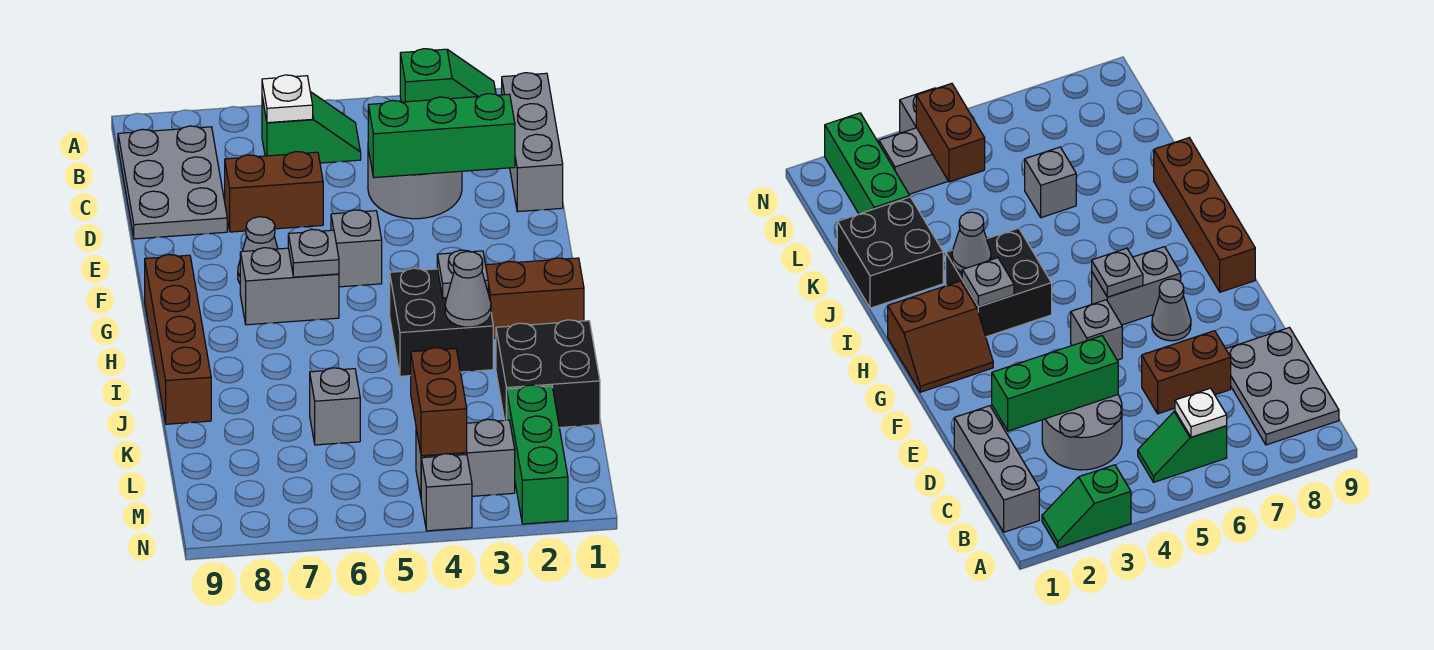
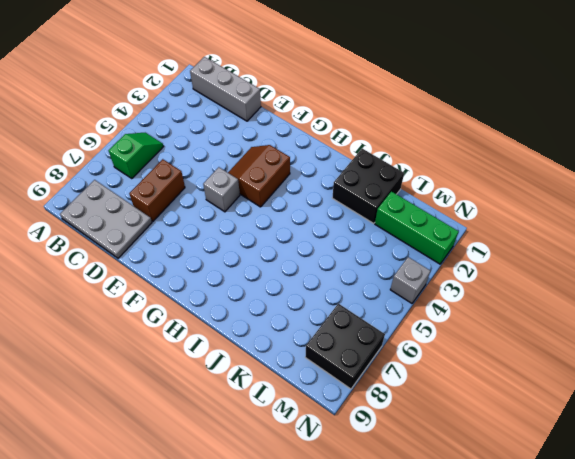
brown 2x2 slope [228,145,290,207] -> brown 2x2 slope moved to [486,258,584,338]
black 2x2 brick [305,303,385,389] -> black 2x2 brick moved to [390,268,493,376]
none -> green 1x2 slope [400,49,496,102]
none -> grey 2x2 round brick [368,149,462,219]
none -> grey 1x1 cone [238,217,278,283]

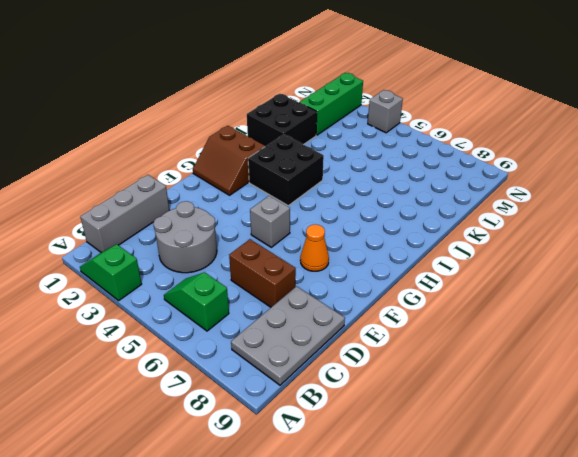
orange 1x1 cone [300,225,329,271] -> grey 1x1 cone [238,217,278,283]
none -> grey 1x2 brick [240,248,339,325]
none -> brown 1x4 brick [145,255,211,424]
none -> grey 1x1 brick [310,368,360,445]

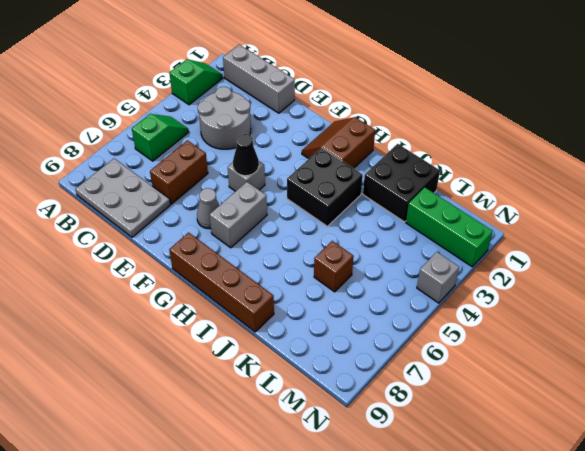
black 1x1 cone [233,134,259,176] -> none
brown 1x1 brick [314,241,354,292] -> grey 1x1 brick [310,368,360,445]
none -> grey 1x2 brick [416,419,515,496]
none -> white 1x1 plate [262,75,313,123]
none -> green 1x3 brick [368,94,515,178]

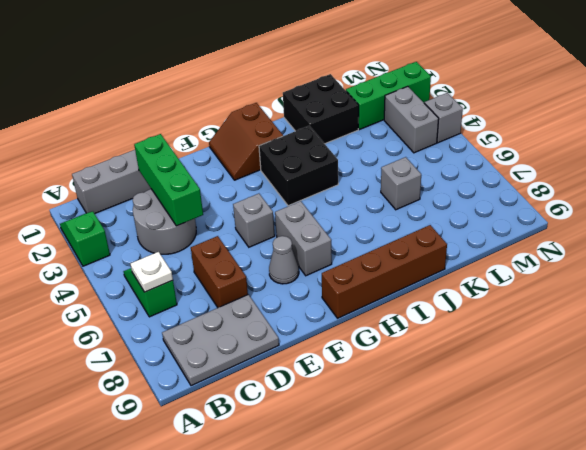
none -> grey 1x1 plate [288,229,339,277]
none -> grey 1x1 plate [437,250,488,298]
none -> grey 1x1 cone [445,252,491,327]

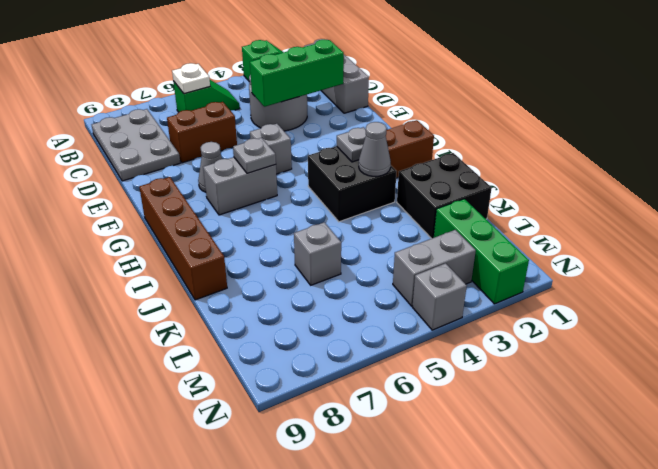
none -> brown 1x2 brick [411,348,467,456]

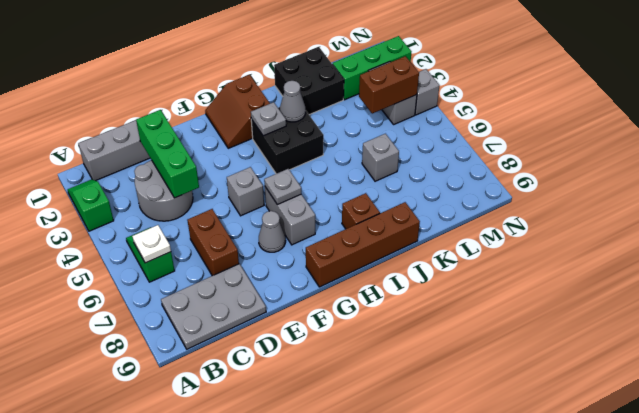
brown 1x1 brick [342,193,380,229] -> none

